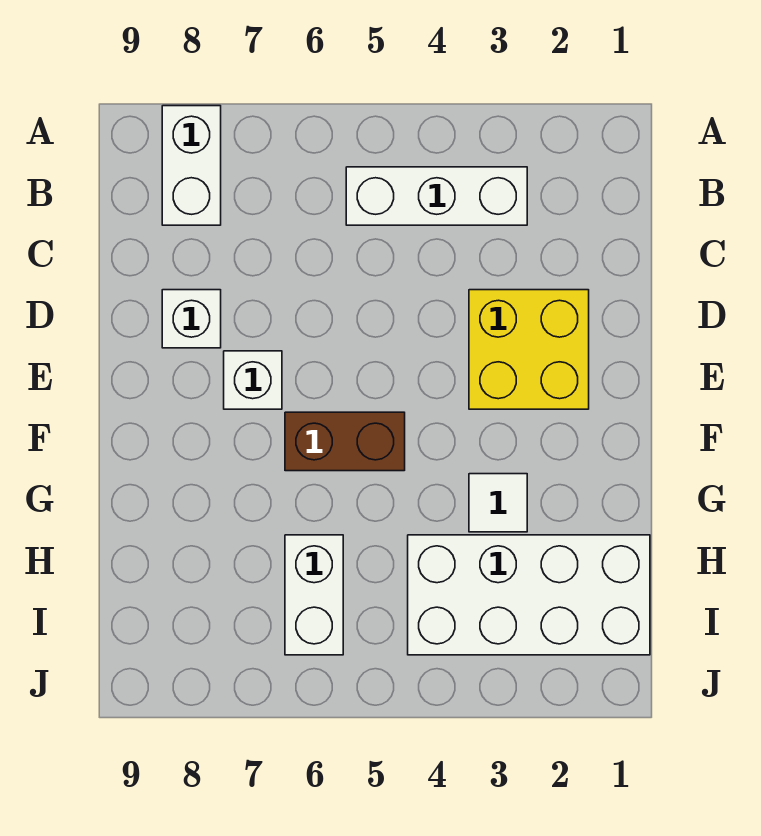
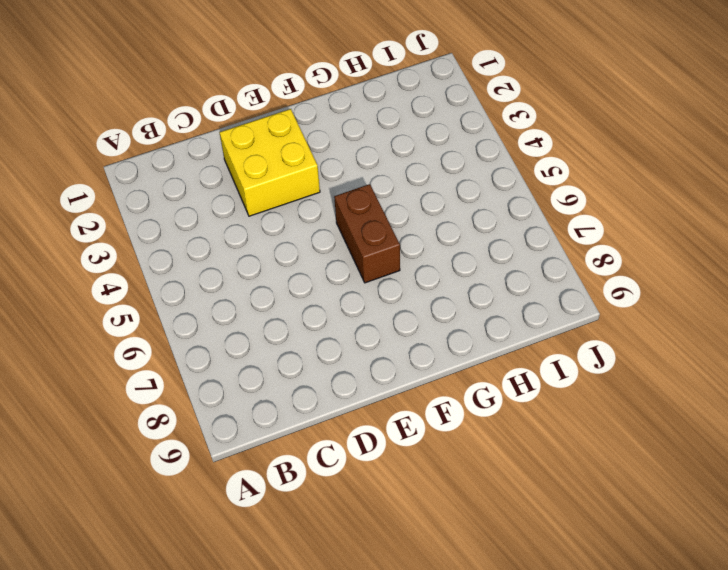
none -> white 1x2 brick [162,106,221,225]
none -> white 1x3 brick [346,167,527,225]

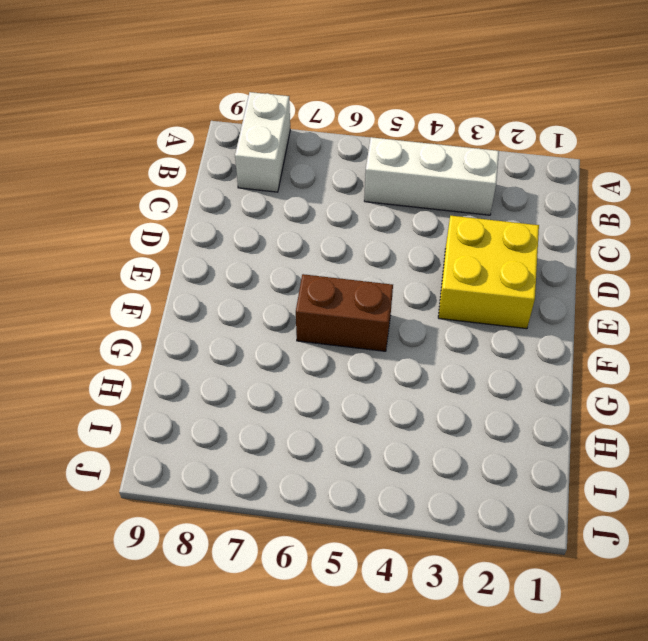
none -> white 1x1 brick [162,290,221,348]
none -> white 1x1 brick [224,351,282,409]

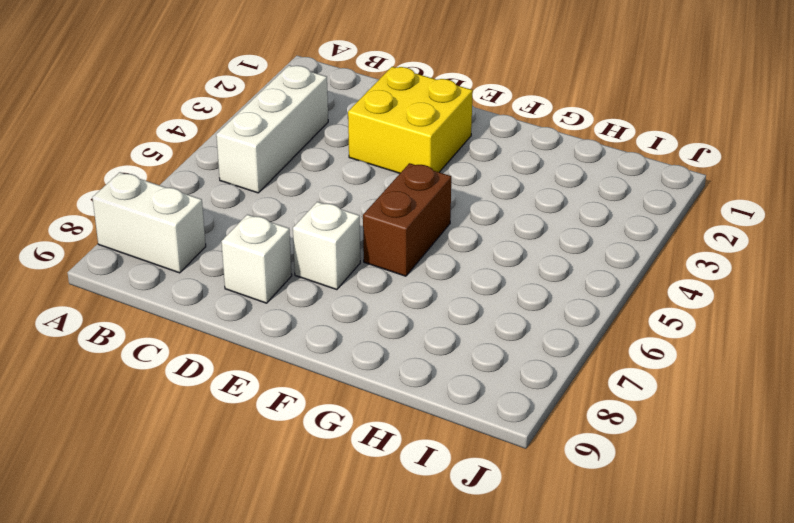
none -> white 1x1 tile [469,474,527,532]
none -> white 2x4 brick [408,535,650,655]

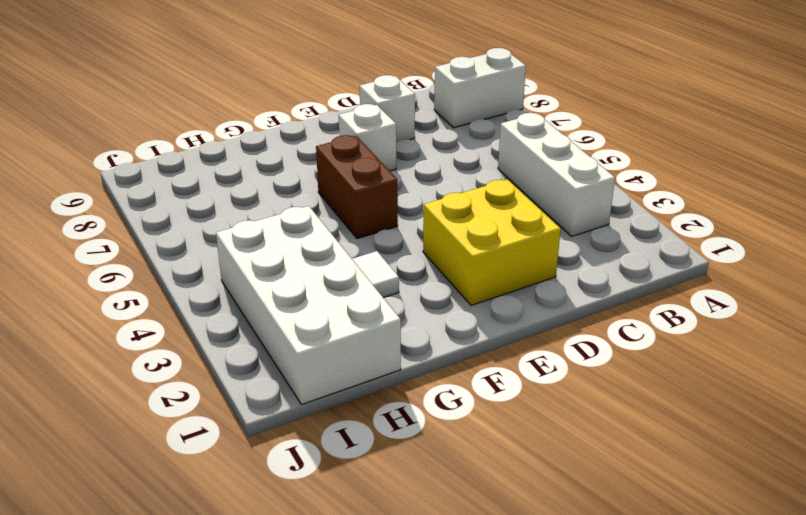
none -> white 1x2 brick [285,535,343,655]

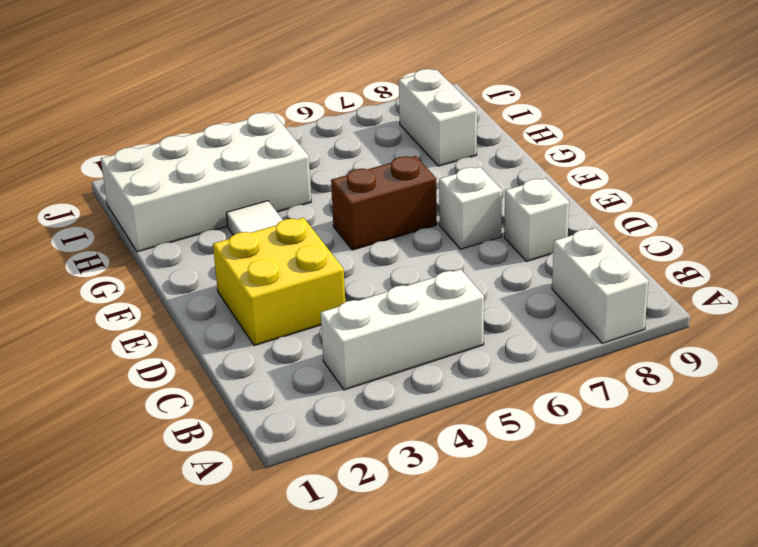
white 1x2 brick [399,69,477,166] -> white 1x2 brick moved to [285,535,343,655]

